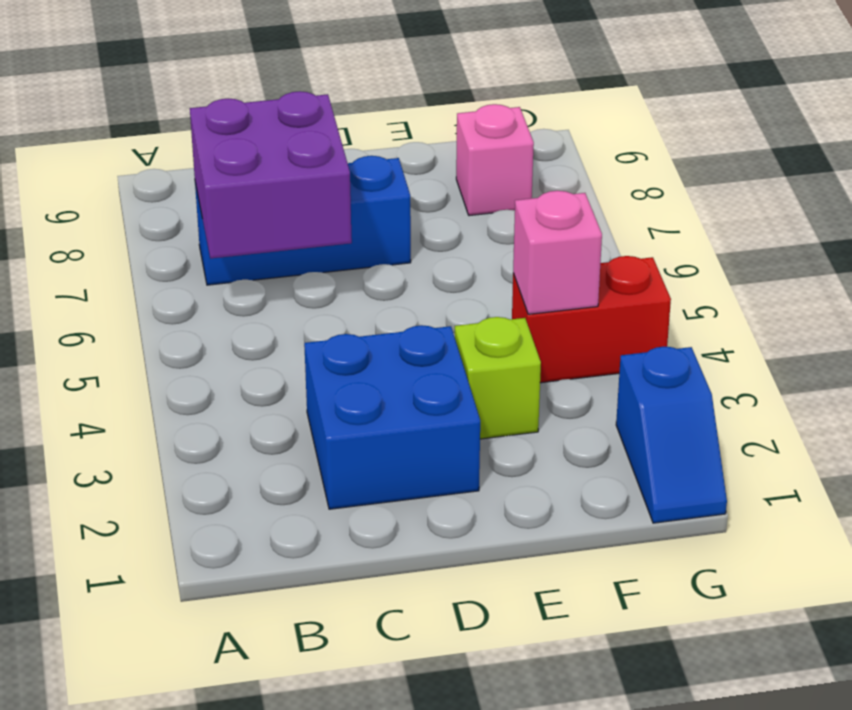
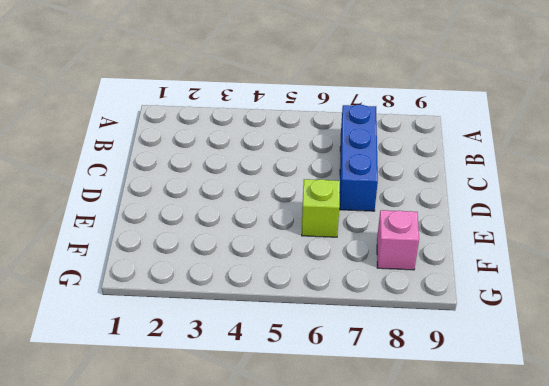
lime 1x1 brick [302,179,340,237] -> lime 1x1 brick moved to [455,317,541,439]
none -> blue 2x2 brick [304,325,480,509]
none -> red 1x2 brick [512,256,671,383]

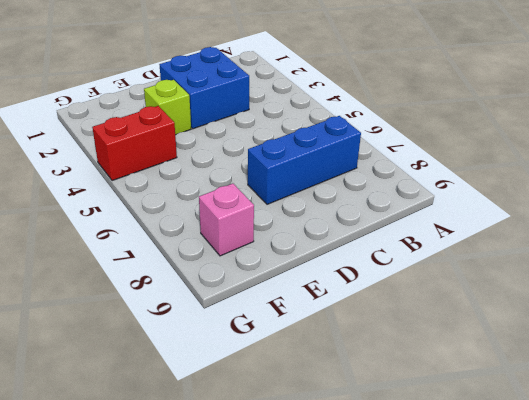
none -> blue 1x2 slope [616,347,727,523]
none -> purple 2x2 brick [190,91,352,258]

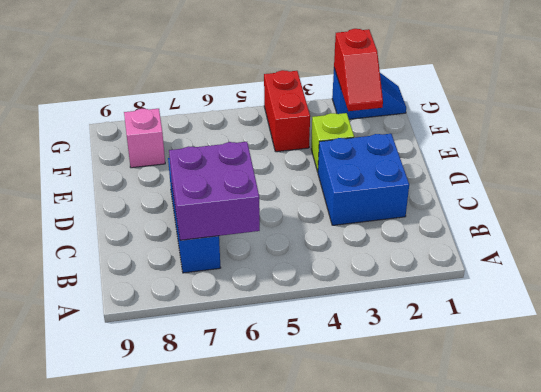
red 1x2 slope [334,29,383,111] -> none
none -> pink 1x1 brick [513,191,602,314]

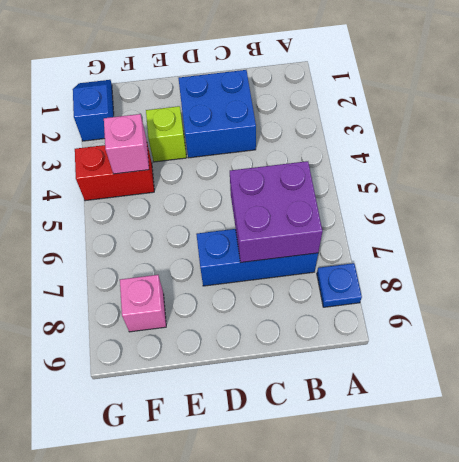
blue 1x1 plate [317,263,362,307] -> none

